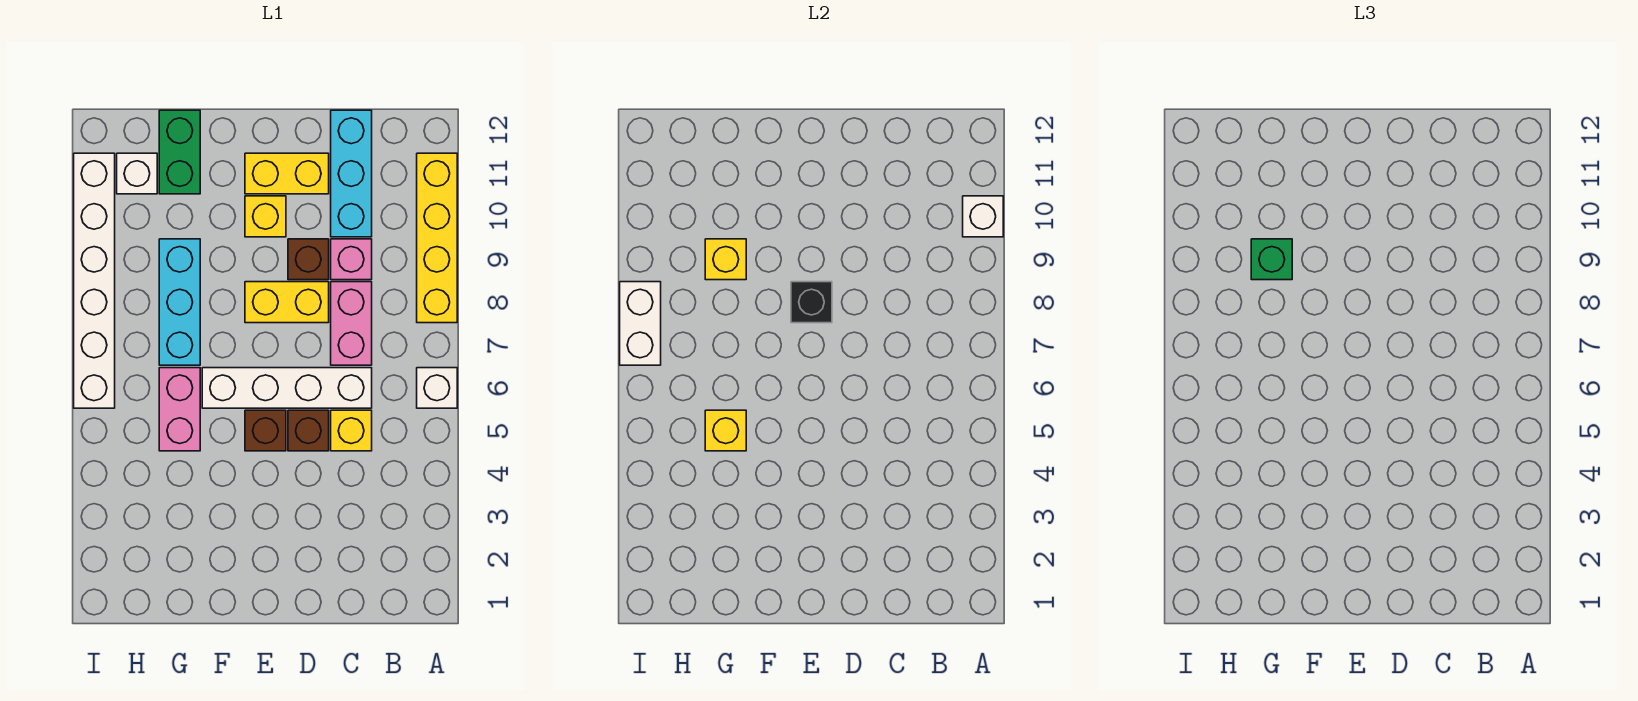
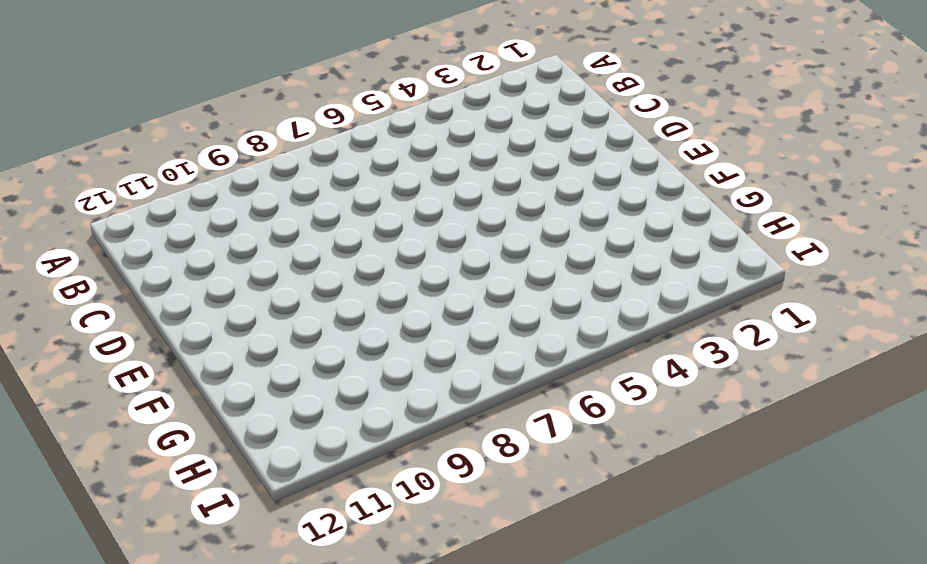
none -> white 1x1 brick [417,368,457,408]
none -> yellow 1x4 brick [417,153,457,323]
none -> yellow 1x1 brick [331,410,372,451]

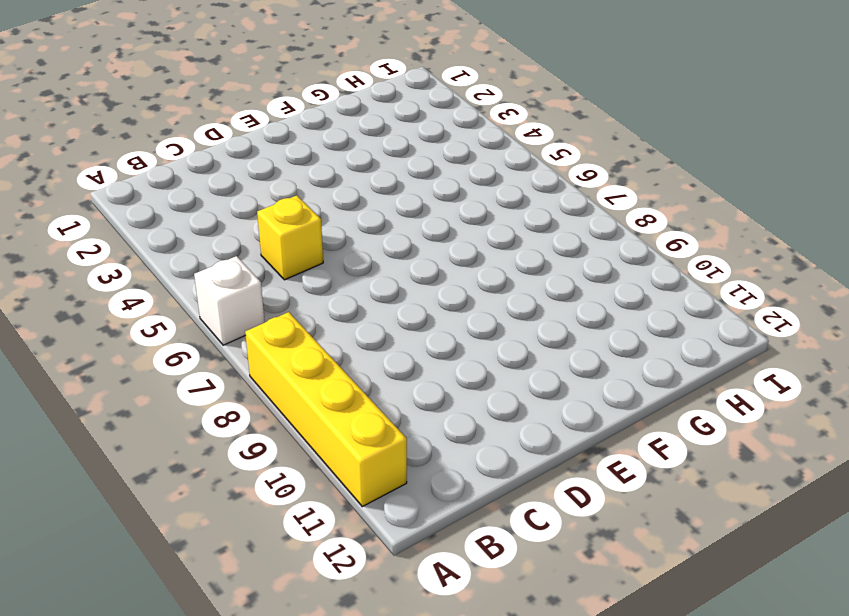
none -> white 1x4 brick [202,368,372,408]
none -> pink 1x2 brick [331,282,372,365]
none -> pink 1x1 brick [331,239,372,280]

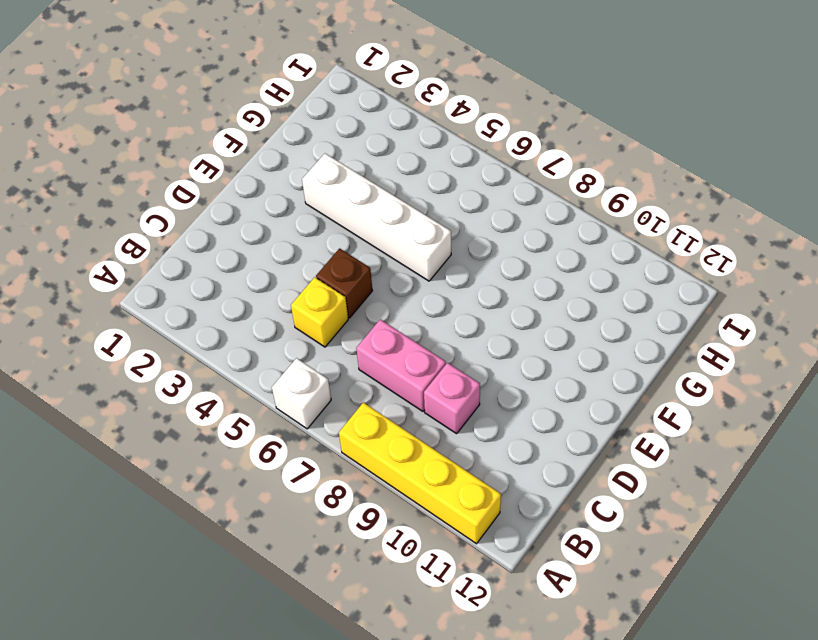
white 1x4 brick [302,153,451,281] -> white 1x4 brick turned to [202,368,372,408]
none -> cyan 1x3 brick [331,110,372,237]
none -> yellow 1x2 brick [245,282,329,323]
none -> brown 1x1 brick [288,239,329,280]

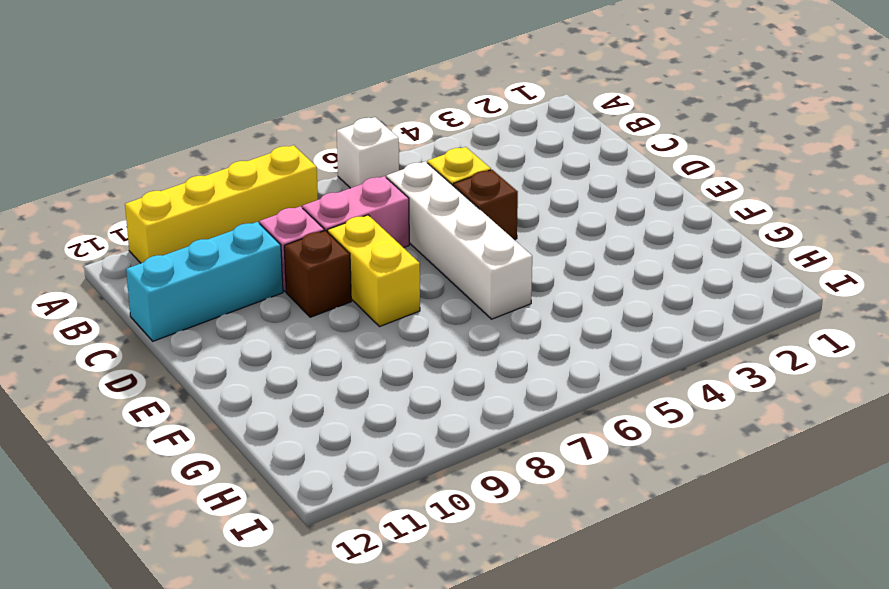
none -> yellow 1x2 brick [245,153,329,194]
none -> brown 1x1 brick [245,410,286,451]
none -> yellow 1x1 brick [245,196,286,237]

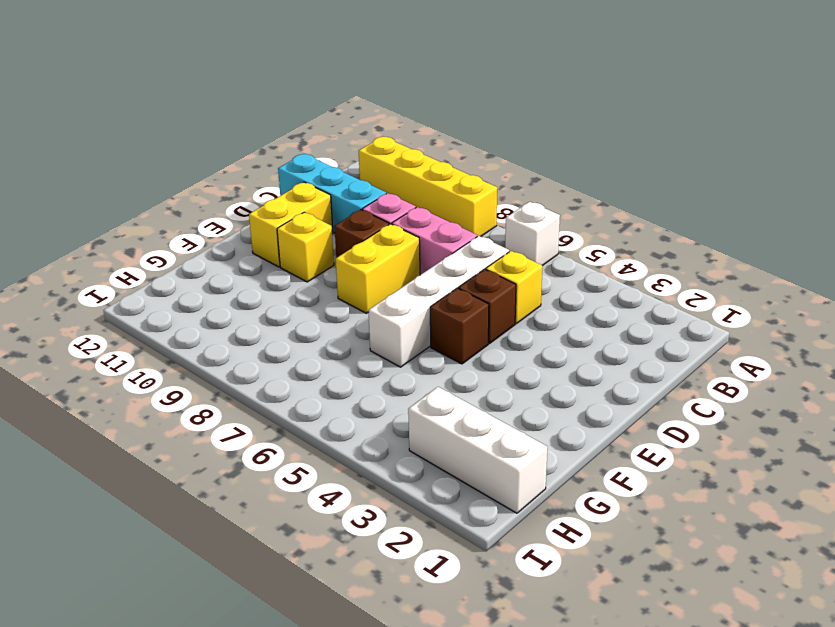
white 1x3 brick [408,387,547,513] -> none
none -> pink 1x2 brick [159,368,200,451]
none -> cyan 1x3 brick [159,239,200,365]
none -> green 1x2 brick [159,110,200,194]

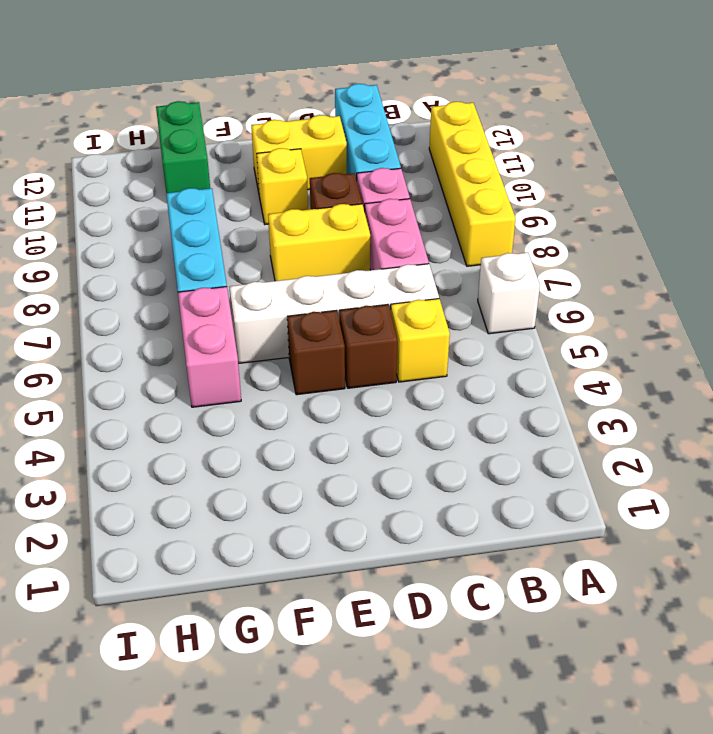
none -> white 1x1 brick [117,153,157,194]
none -> white 1x6 brick [74,153,115,408]
none -> white 1x1 brick [963,196,1003,237]

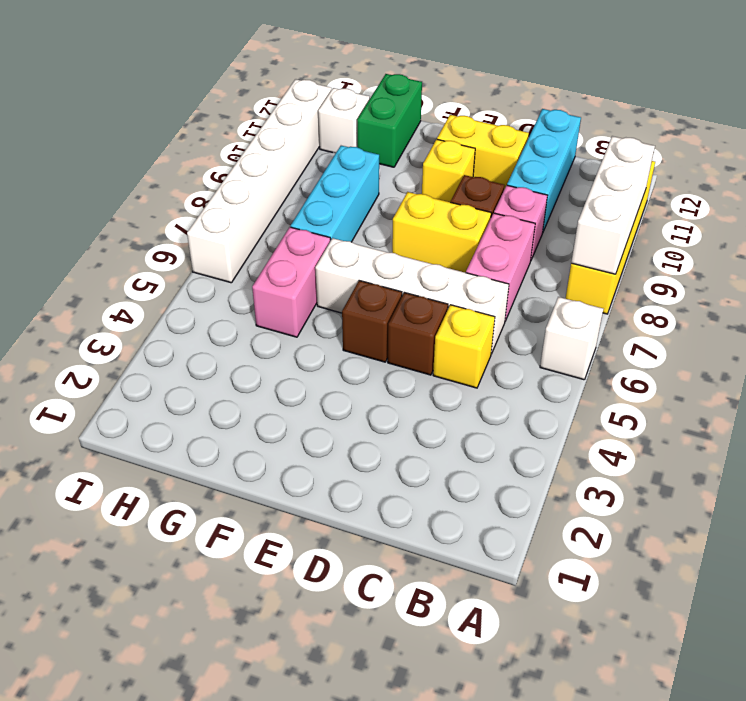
white 1x3 brick [571,136,655,274] -> white 1x1 brick [963,196,1003,237]
none -> black 1x1 brick [791,282,832,323]
none -> yellow 1x1 brick [705,410,746,451]
none -> yellow 1x1 brick [705,239,746,280]

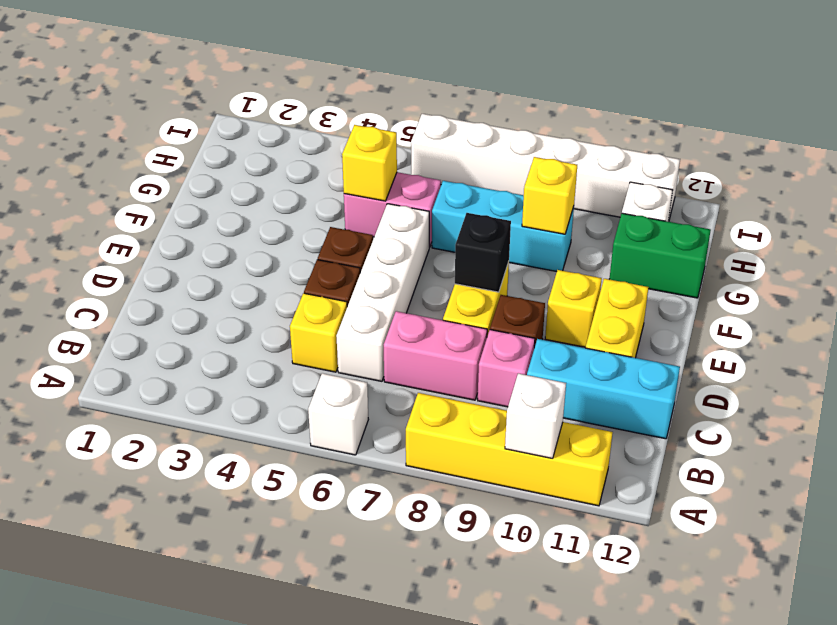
none -> white 1x2 brick [620,282,661,365]
none -> green 1x1 brick [1251,239,1292,280]

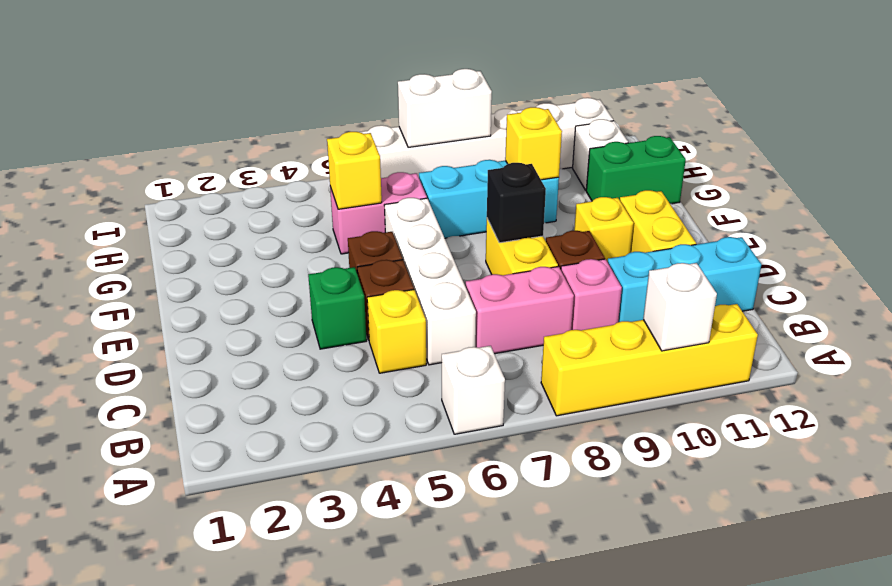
green 1x1 brick [308,267,367,349] -> green 1x1 brick moved to [1251,239,1292,280]

